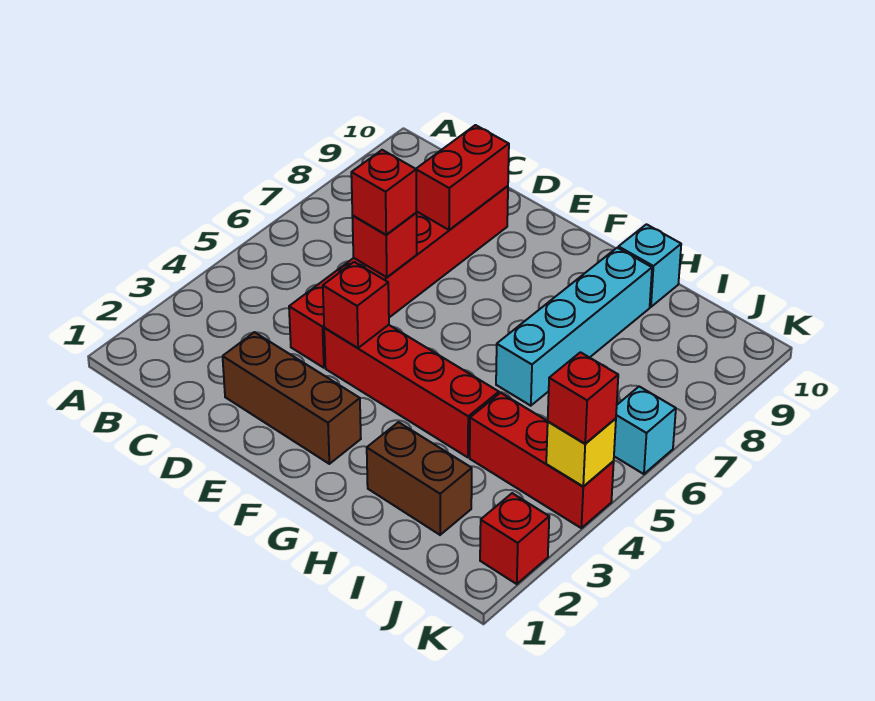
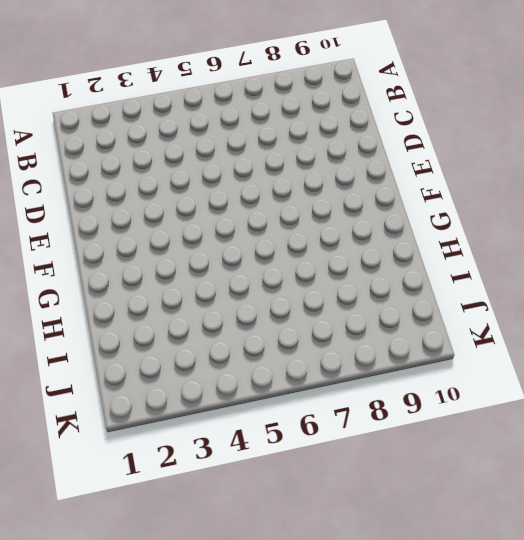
none -> brown 1x3 brick [223,332,361,464]
none -> red 1x6 brick [289,186,508,368]
none -> red 1x4 brick [324,325,499,457]

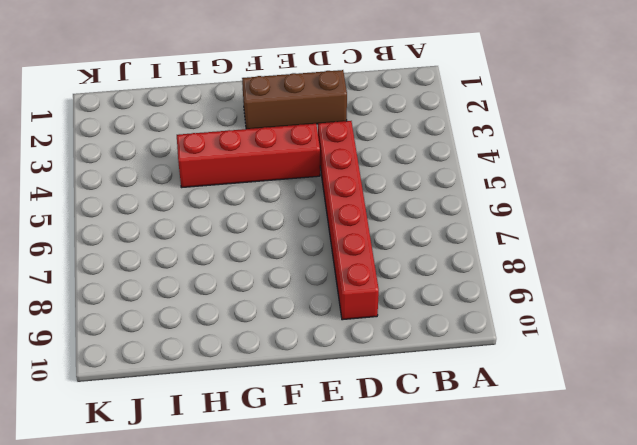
none -> brown 1x2 brick [367,422,472,535]
none -> cyan 1x4 brick [496,248,652,406]
none -> cyan 1x1 brick [618,224,681,307]

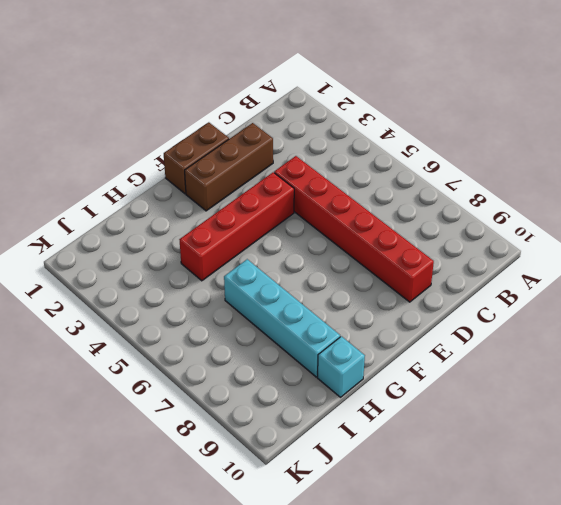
brown 1x2 brick [164,122,229,194] -> brown 1x2 brick moved to [367,422,472,535]
none -> red 1x3 brick [470,393,614,528]
none -> red 1x1 brick [480,493,549,584]
none -> cyan 1x1 brick [614,387,676,474]

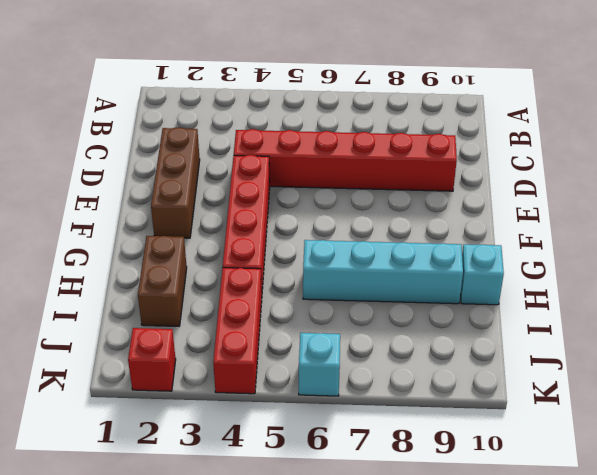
none -> red 1x1 brick [352,213,417,277]
none -> red 1x2 brick [416,125,509,230]
none -> red 1x1 brick [323,262,389,348]

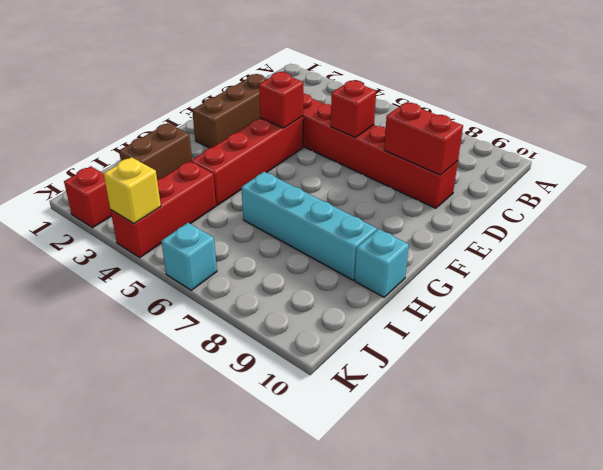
none -> red 1x1 brick [351,150,416,235]
none -> red 1x1 brick [548,352,618,444]

